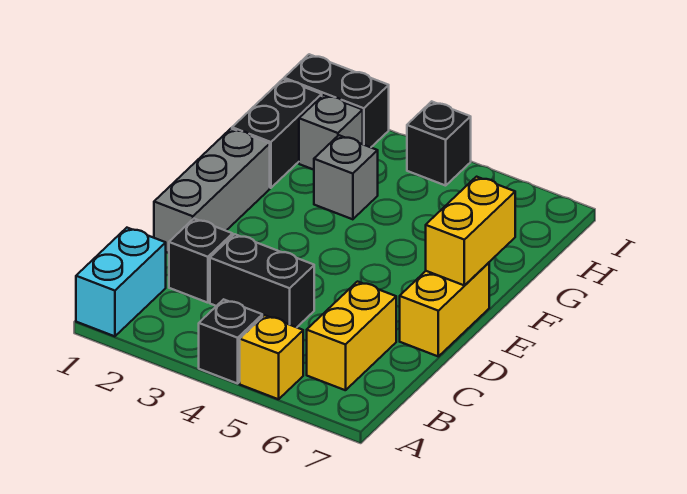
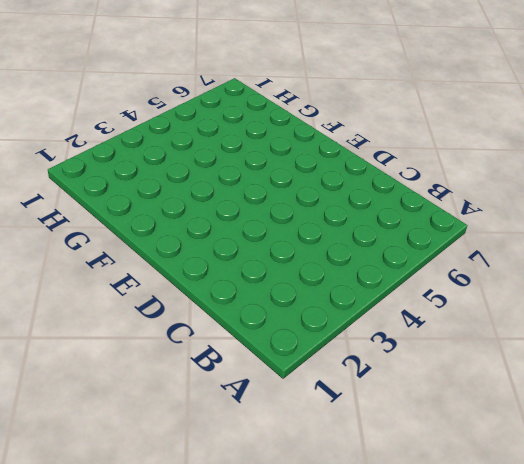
none -> cyan 1x2 brick [76,228,166,336]
none -> black 1x1 brick [199,299,262,384]
none -> yellow 1x1 brick [240,315,303,399]

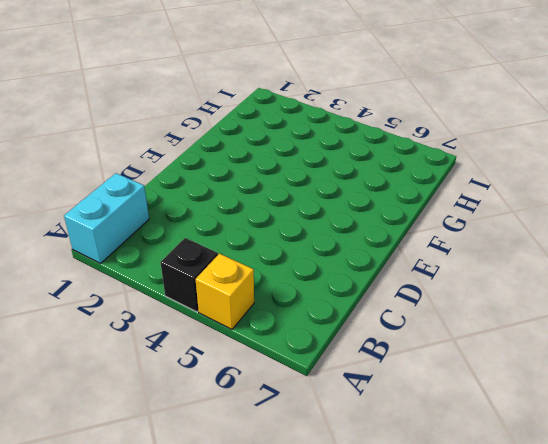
none -> yellow 1x2 brick [307,282,396,390]
none -> black 1x1 brick [169,219,233,303]
none -> black 1x2 brick [210,234,314,327]

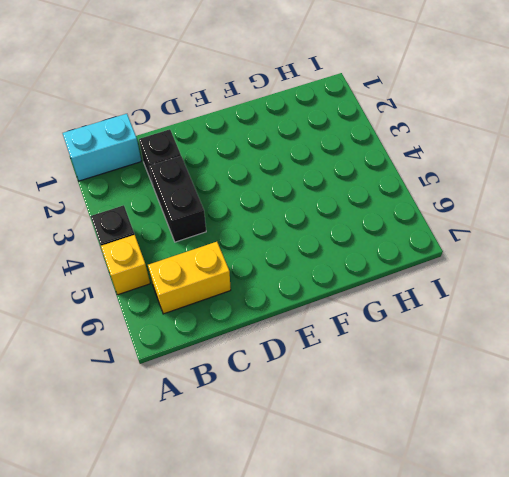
none -> grey 1x3 brick [154,129,270,253]
none -> yellow 1x2 brick [400,263,489,356]
none -> black 1x2 brick [232,79,322,188]

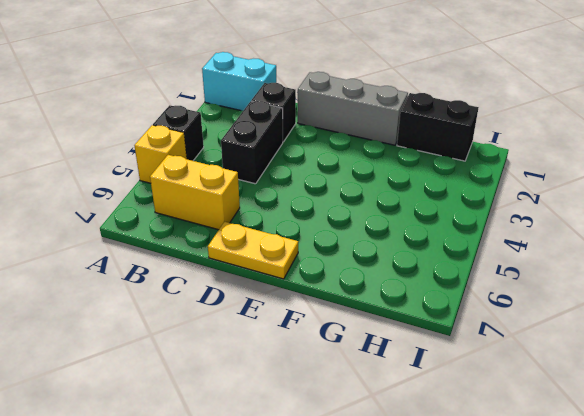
yellow 1x2 plate [208,222,298,279] -> yellow 1x2 brick [400,263,489,356]
none -> grey 1x1 brick [314,135,378,219]
none -> grey 1x1 brick [299,95,363,170]
none -> black 1x2 brick [284,54,389,147]

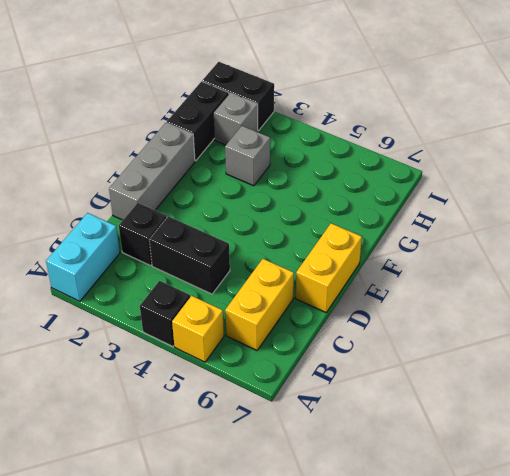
none -> black 1x1 brick [407,101,471,186]
none -> yellow 1x2 brick [426,177,515,286]

